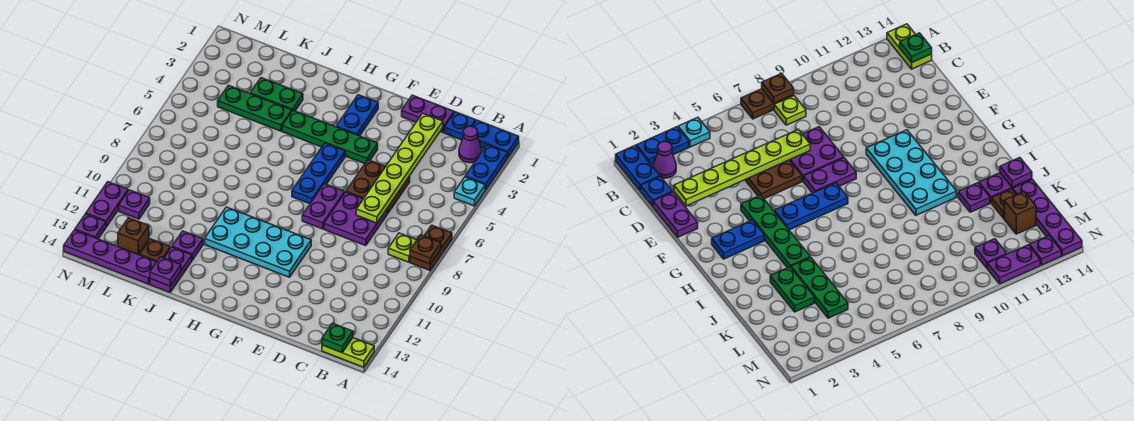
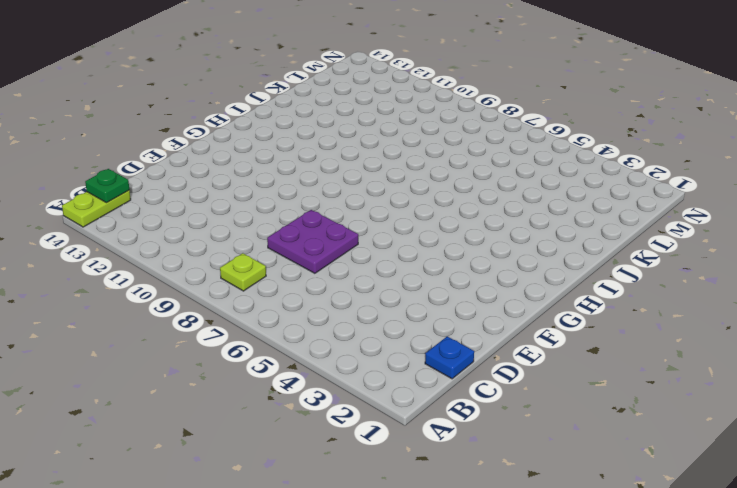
none -> blue 1x2 plate [472,120,519,158]
none -> blue 1x2 plate [465,145,507,190]
none -> cyan 1x1 plate [454,177,485,206]
none -> brown 1x2 plate [410,225,452,270]

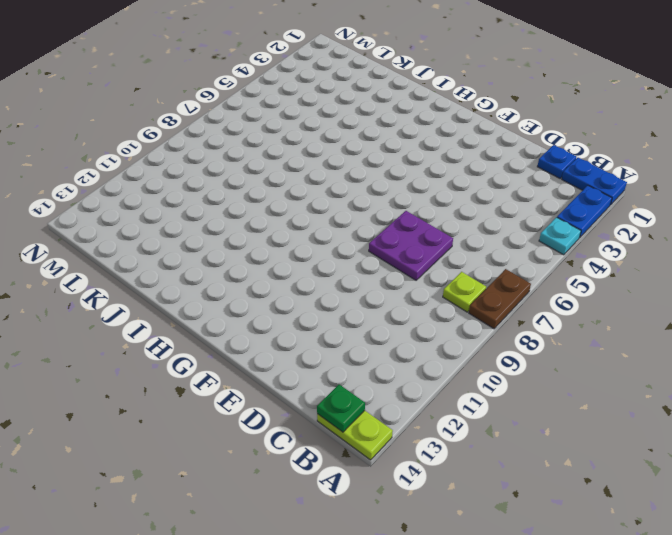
none -> purple 1x1 cone [459,126,482,163]
none -> purple 1x2 plate [402,95,454,133]
none -> brown 2x2 plate [346,160,410,213]
none -> green 1x4 plate [282,111,378,164]

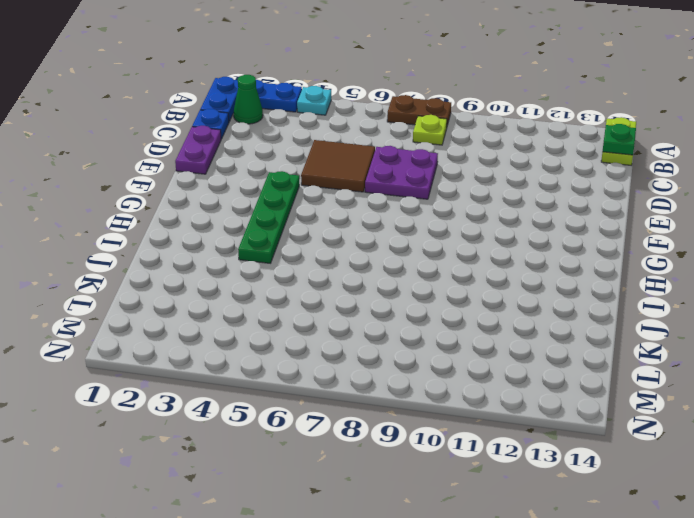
green 1x1 cone [234,75,263,124] -> purple 1x1 cone [459,126,482,163]
brown 2x2 tile [301,140,375,192] -> brown 2x2 plate [346,160,410,213]
none -> purple 1x2 plate [302,184,345,229]
none -> cyan 2x4 plate [205,207,311,277]
none -> blue 1x2 plate [336,95,378,136]
none -> blue 1x3 plate [292,143,345,204]

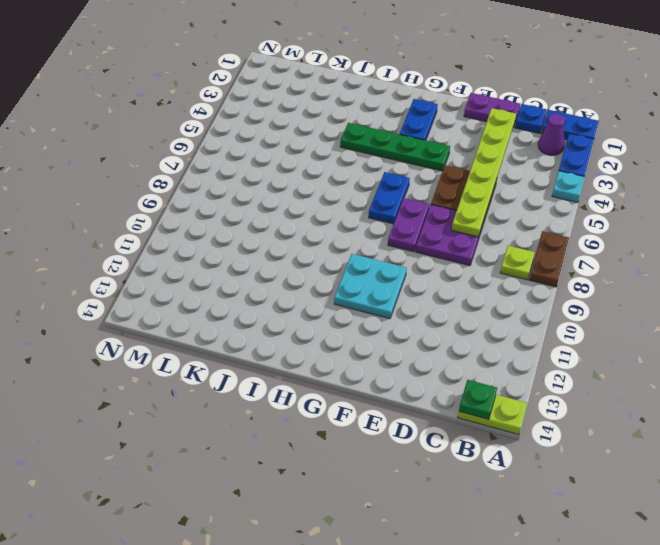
cyan 2x2 plate [334,254,407,319] -> cyan 2x4 plate [205,207,311,277]
blue 1x2 plate [369,172,410,224] -> blue 1x3 plate [292,143,345,204]
none -> green 1x2 plate [250,78,303,111]
none -> green 1x3 plate [218,85,292,131]
none -> purple 1x1 plate [172,231,203,260]
none -> purple 1x2 plate [150,247,192,292]

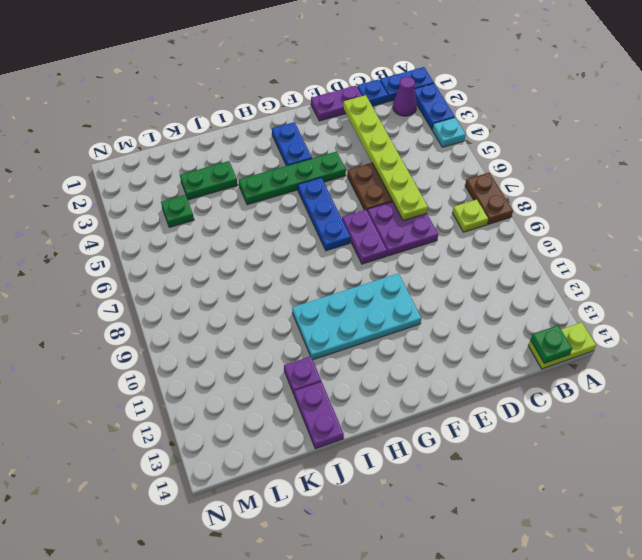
green 1x1 plate [161,195,194,227] -> green 1x3 plate [218,85,292,131]
none -> brown 1x1 plate [139,239,170,262]
none -> purple 1x4 plate [64,230,156,284]
none -> brown 1x1 brick [118,218,149,255]
none -> purple 1x1 plate [119,190,150,219]

